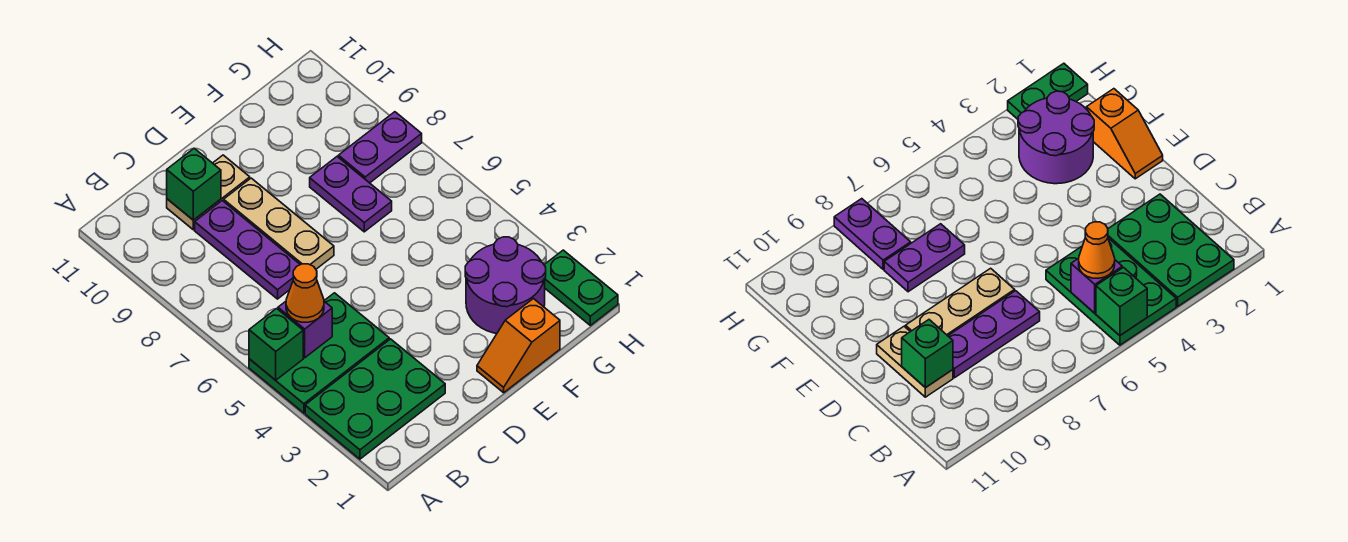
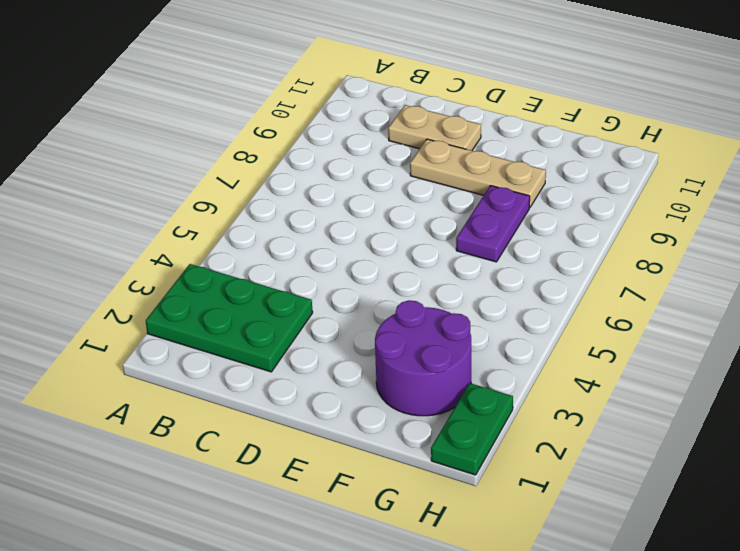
tan 1x3 plate [410,139,546,208] -> tan 1x3 plate turned to [224,178,334,269]
none -> green 2x3 plate [249,293,389,413]
none -> purple 1x3 plate [195,201,300,299]
none -> orange 1x2 slope [477,299,560,393]

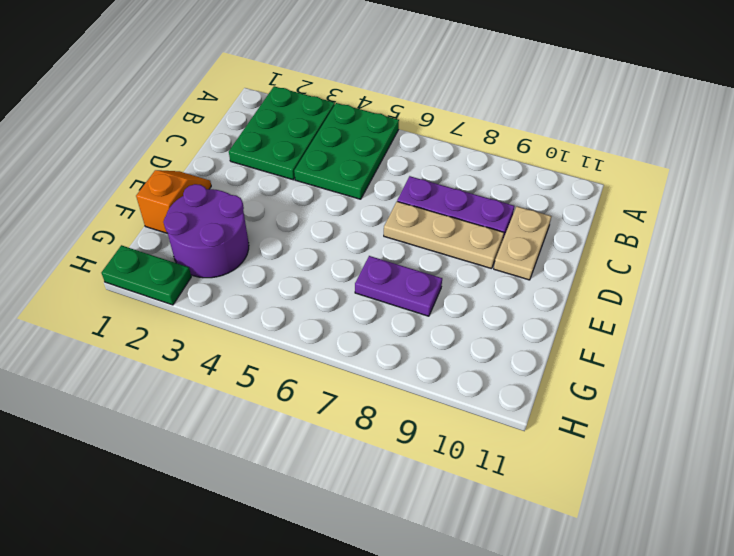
none -> purple 1x2 plate [338,112,422,183]
none -> green 1x1 brick [249,309,303,380]
none -> purple 1x1 brick [278,301,332,358]

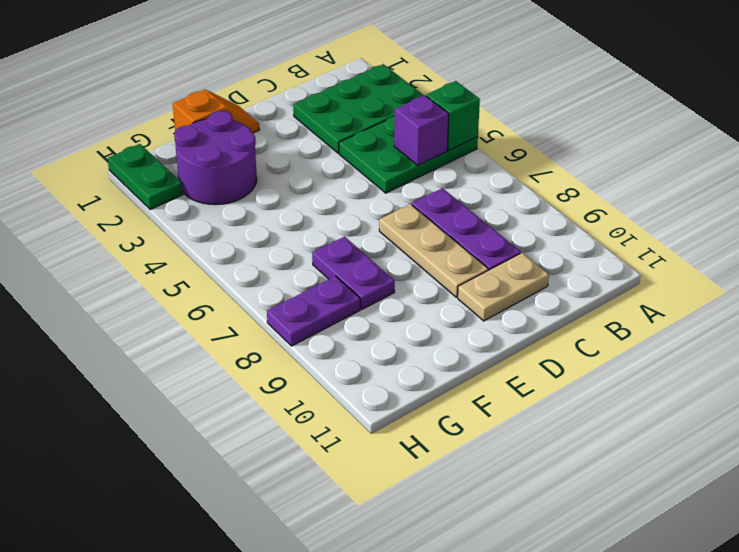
none -> green 1x1 brick [167,148,221,220]
none -> orange 1x1 cone [286,264,324,322]

